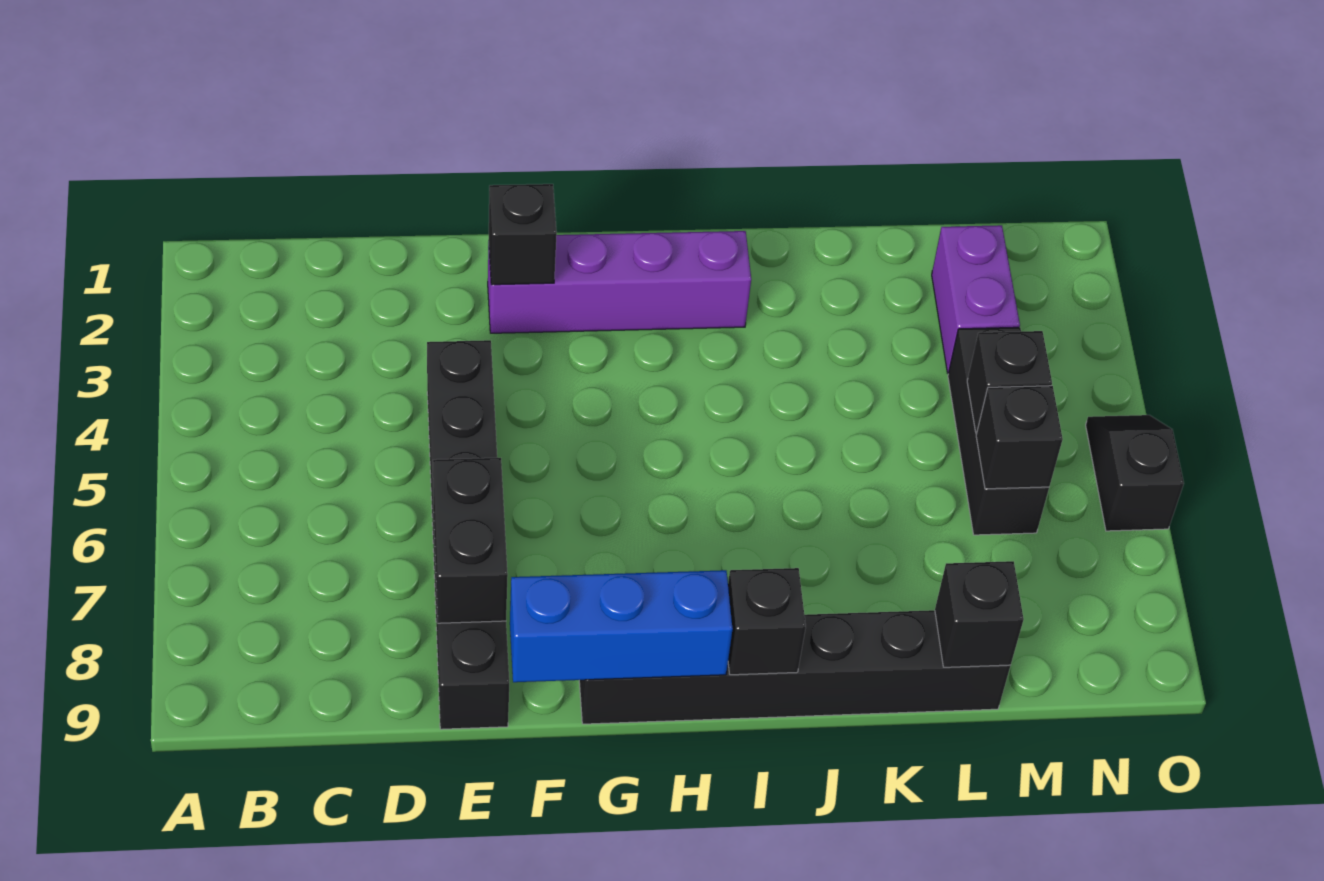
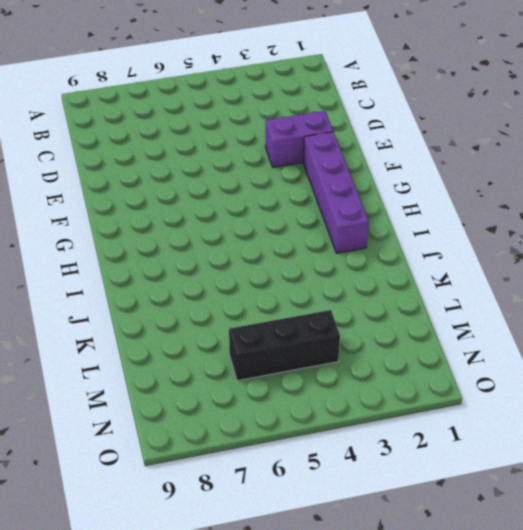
purple 1x2 brick [265,111,333,167] -> purple 1x2 brick moved to [932,225,1020,373]
none -> black 1x6 brick [427,340,509,729]
none -> black 1x6 brick [579,610,1011,724]
none -> black 1x2 slope [1086,415,1184,531]

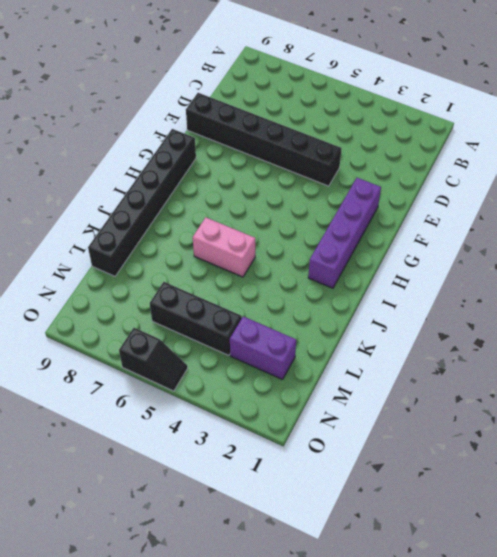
pink 1x2 brick [193,217,255,277] -> none
none -> black 1x2 brick [433,458,508,623]
none -> black 1x1 brick [489,184,557,285]
none -> blue 1x3 brick [510,570,733,682]

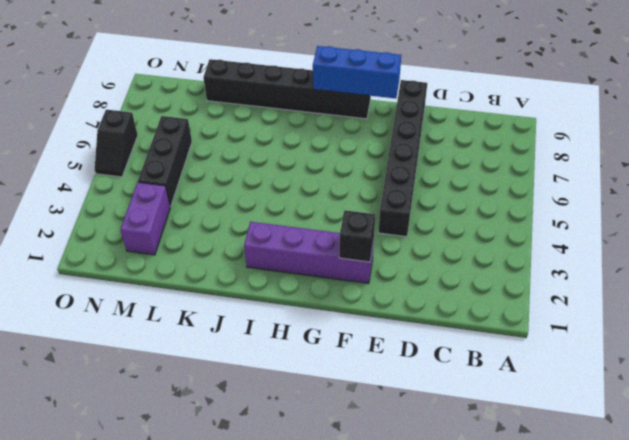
none -> black 1x2 brick [433,458,508,623]
none -> black 1x1 brick [728,568,806,675]
none -> black 1x1 brick [935,561,1024,667]

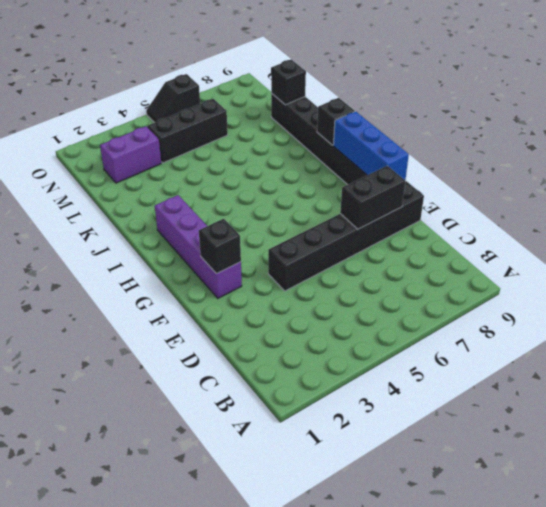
none -> black 1x1 brick [967,331,1052,433]
none -> black 1x1 brick [976,386,1063,489]

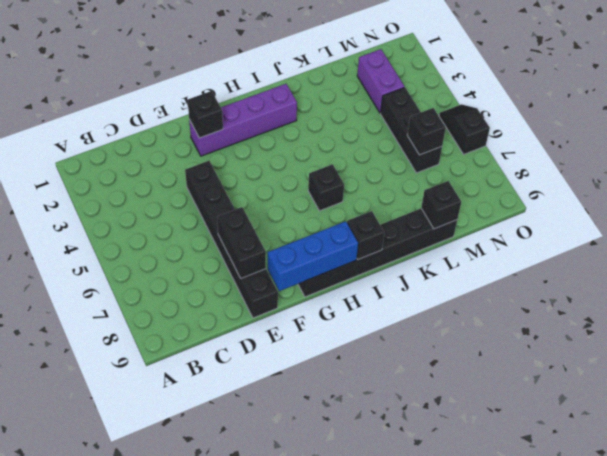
black 1x1 brick [308,164,344,211] -> black 1x1 brick moved to [967,331,1052,433]

